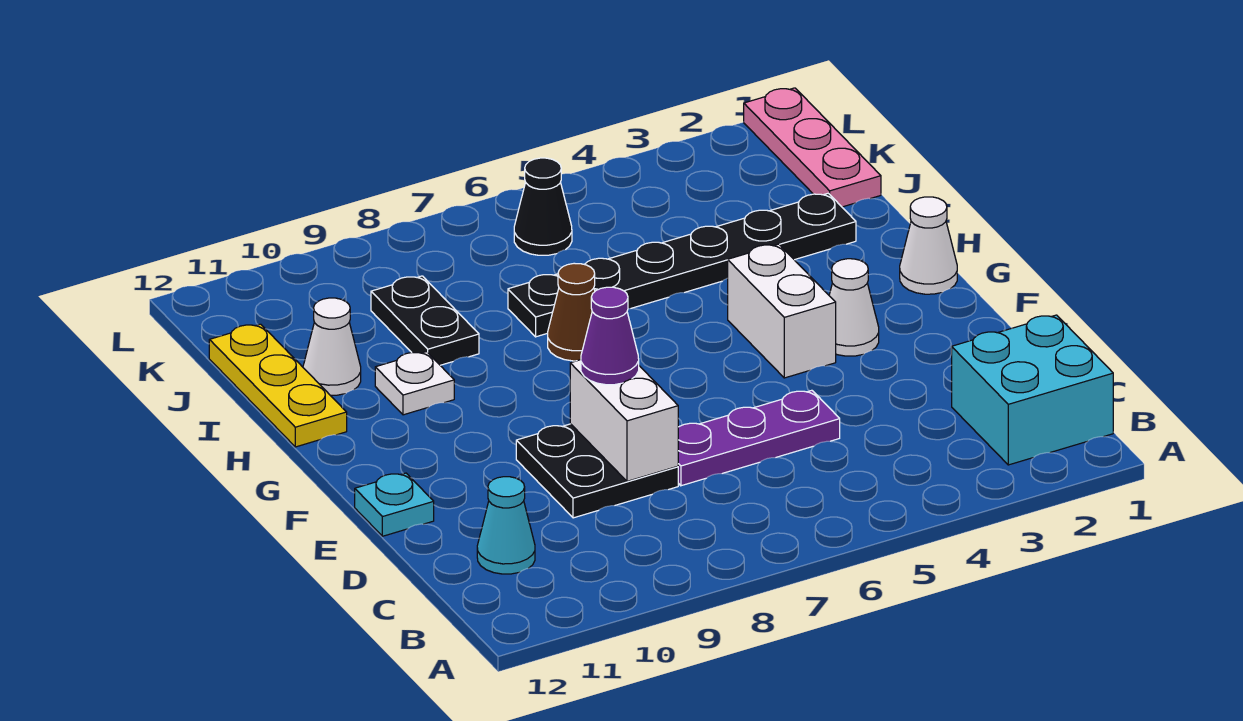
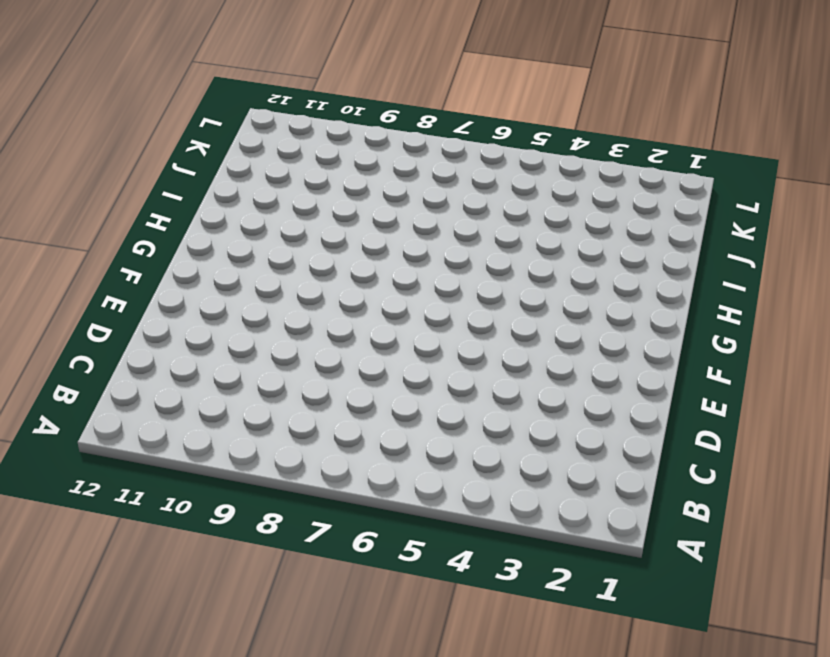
none -> cyan 2x2 brick [952,315,1113,465]
none -> cyan 1x1 cone [477,477,535,574]
none -> purple 1x3 plate [678,390,840,486]

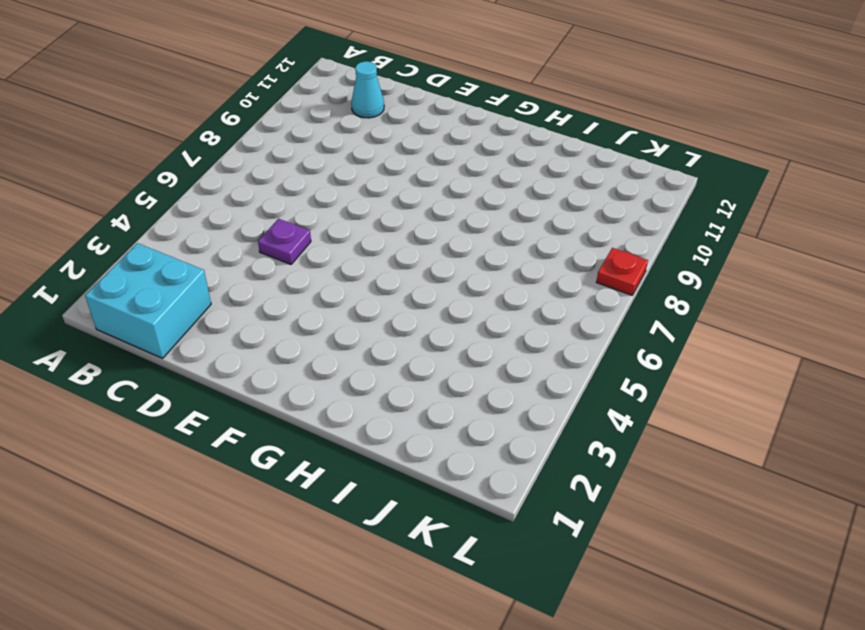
purple 1x1 plate [258,219,311,264] -> purple 1x3 plate [678,390,840,486]
red 1x1 plate [596,248,648,295] -> none
none -> black 2x2 plate [516,424,678,518]
none -> cyan 1x1 plate [355,473,434,536]
none -> white 1x1 cone [829,259,879,356]

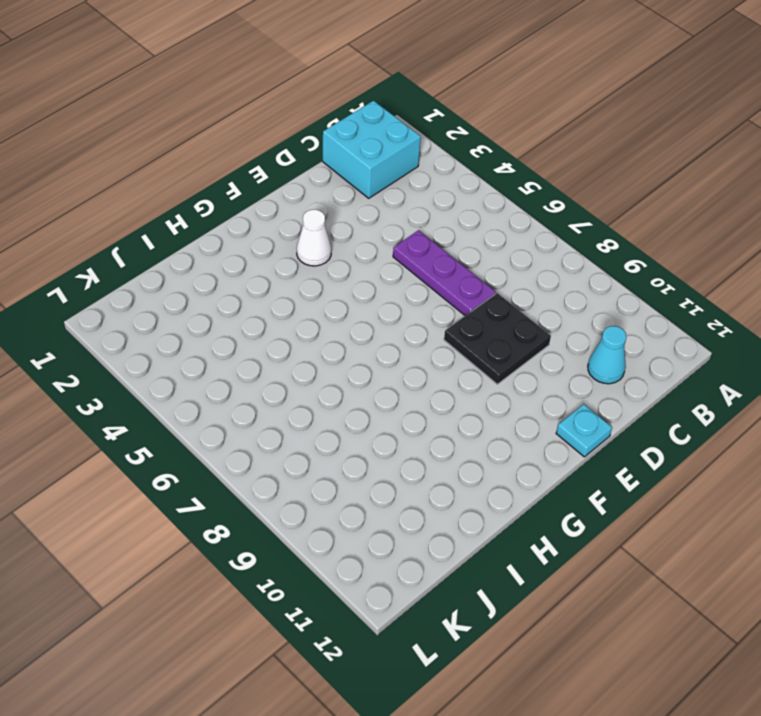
none -> white 1x2 brick [728,244,836,378]
none -> white 1x1 cone [900,197,957,294]
none -> brown 1x1 cone [548,263,595,361]

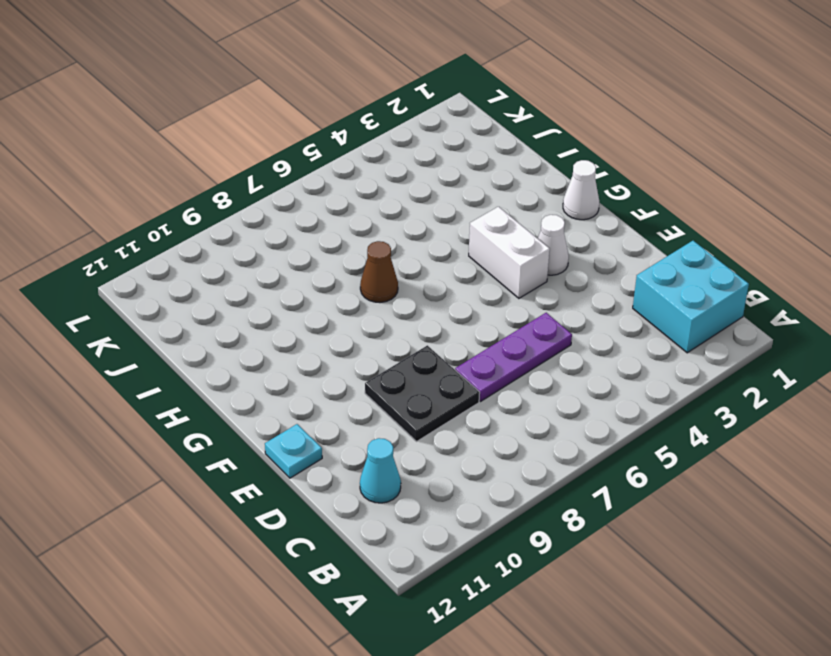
none -> white 1x1 plate [375,352,454,415]
none -> yellow 1x3 plate [209,324,347,447]
none -> black 1x6 plate [508,193,856,337]

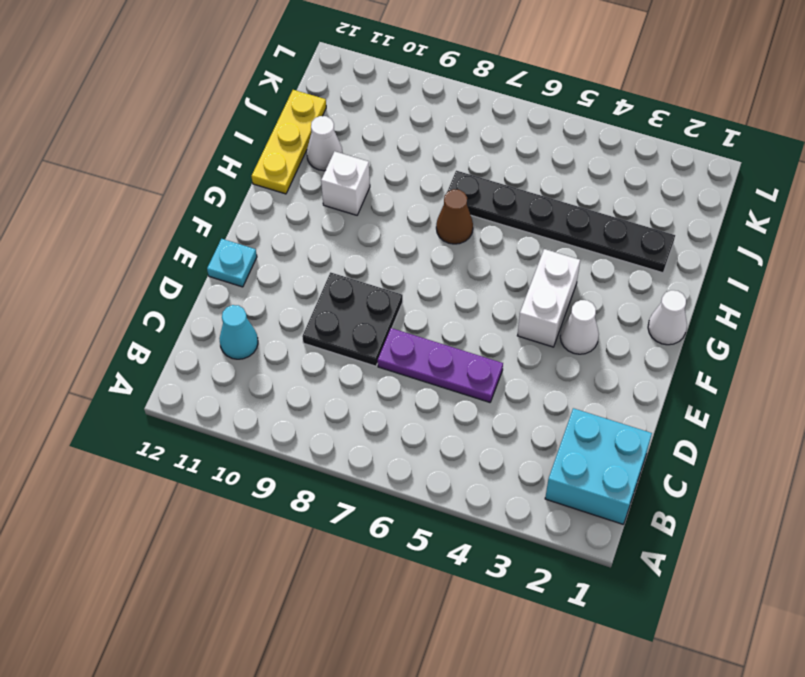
white 1x1 brick [321,151,370,215] -> white 1x1 plate [375,352,454,415]
none -> black 1x2 plate [371,276,479,365]
none -> pink 1x3 plate [744,88,881,207]
none -> black 1x1 cone [514,158,572,255]

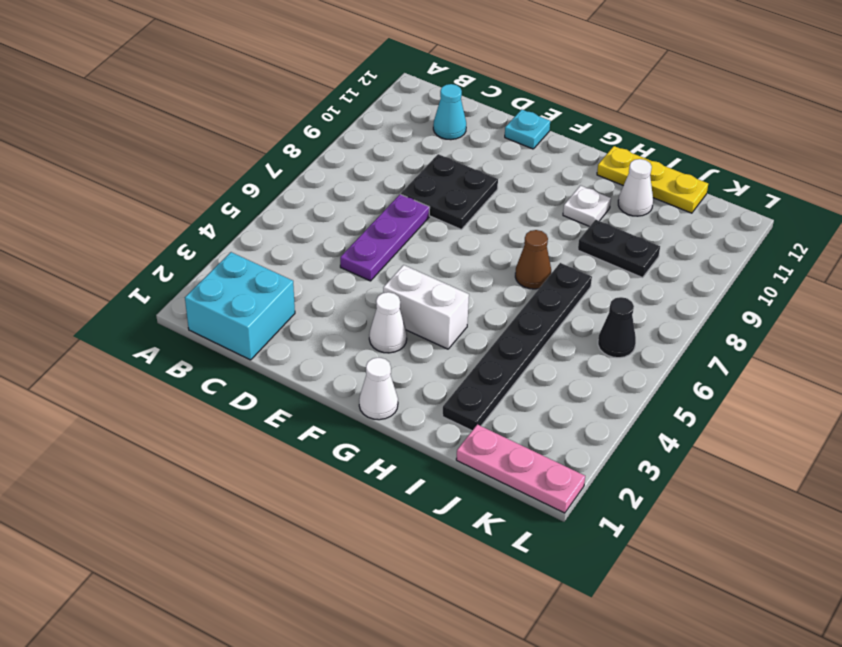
none -> white 1x2 brick [570,360,678,481]
none -> purple 1x1 cone [581,287,639,385]

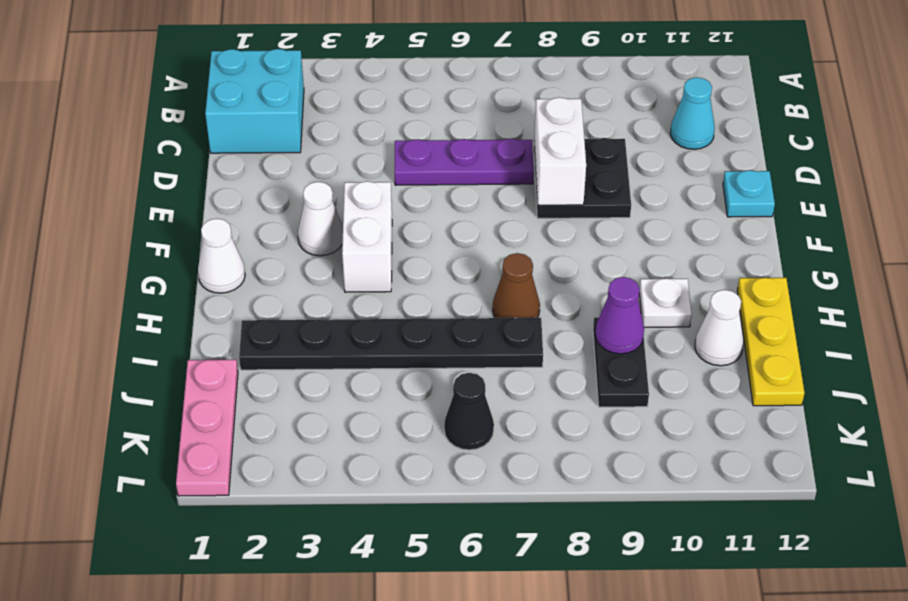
purple 1x1 cone [595,277,644,354] -> purple 1x1 cone moved to [581,287,639,385]

